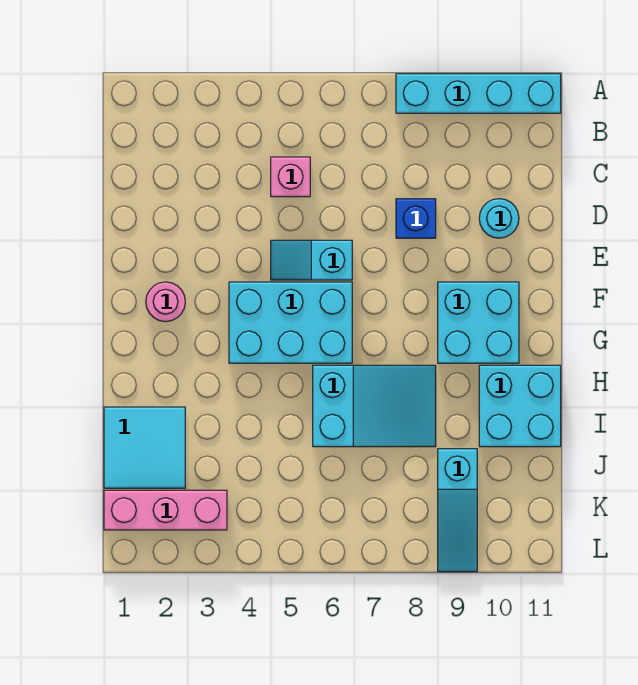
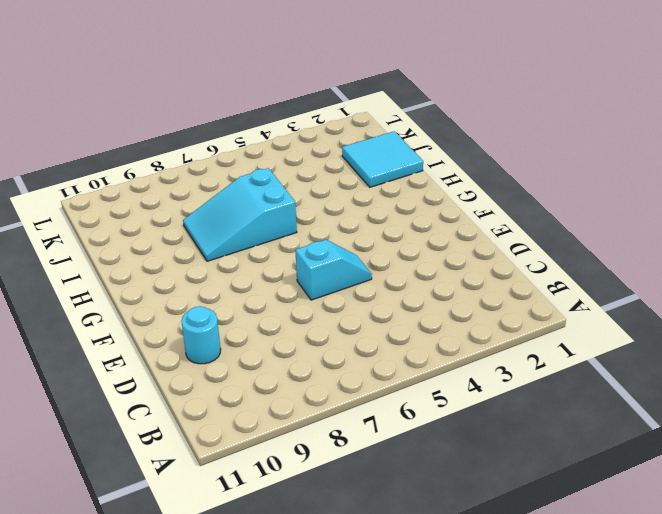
none -> cyan 1x4 brick [396,74,561,113]
none -> pink 1x1 brick [271,157,310,197]
none -> blue 1x1 brick [396,199,436,238]

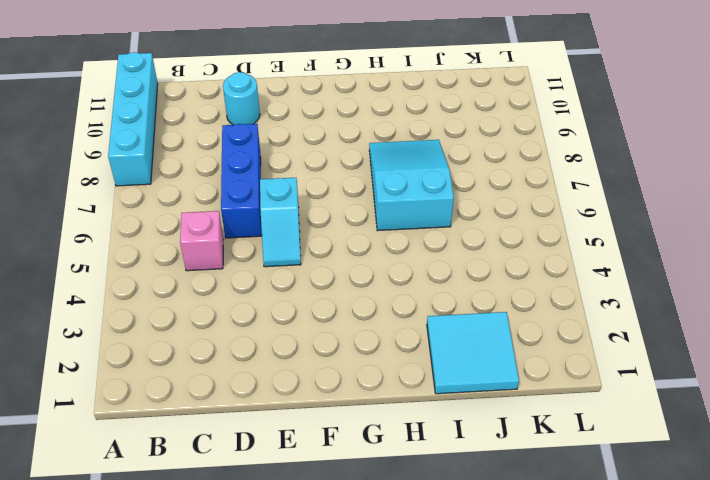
blue 1x3 brick [221,124,262,238] -> blue 1x1 brick [396,199,436,238]
none -> pink 1x1 round brick [146,282,185,322]
none -> cyan 2x3 brick [229,282,352,363]
none -> cyan 2x2 brick [438,282,519,363]

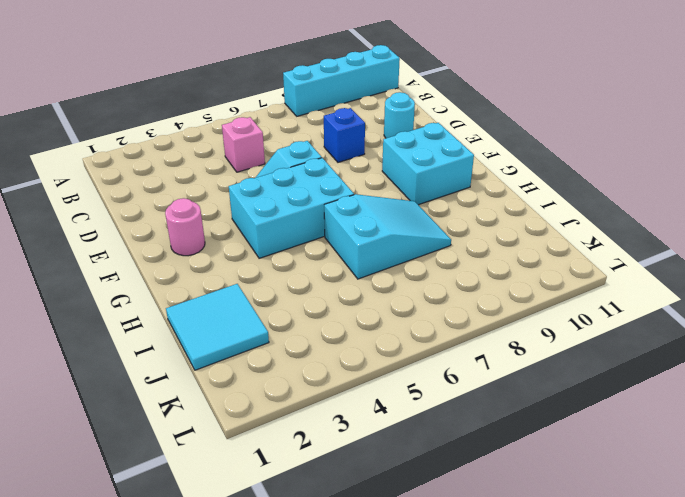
none -> cyan 2x2 brick [479,365,561,447]
none -> cyan 1x3 slope [438,449,477,572]
none -> pink 1x3 brick [104,490,227,530]

